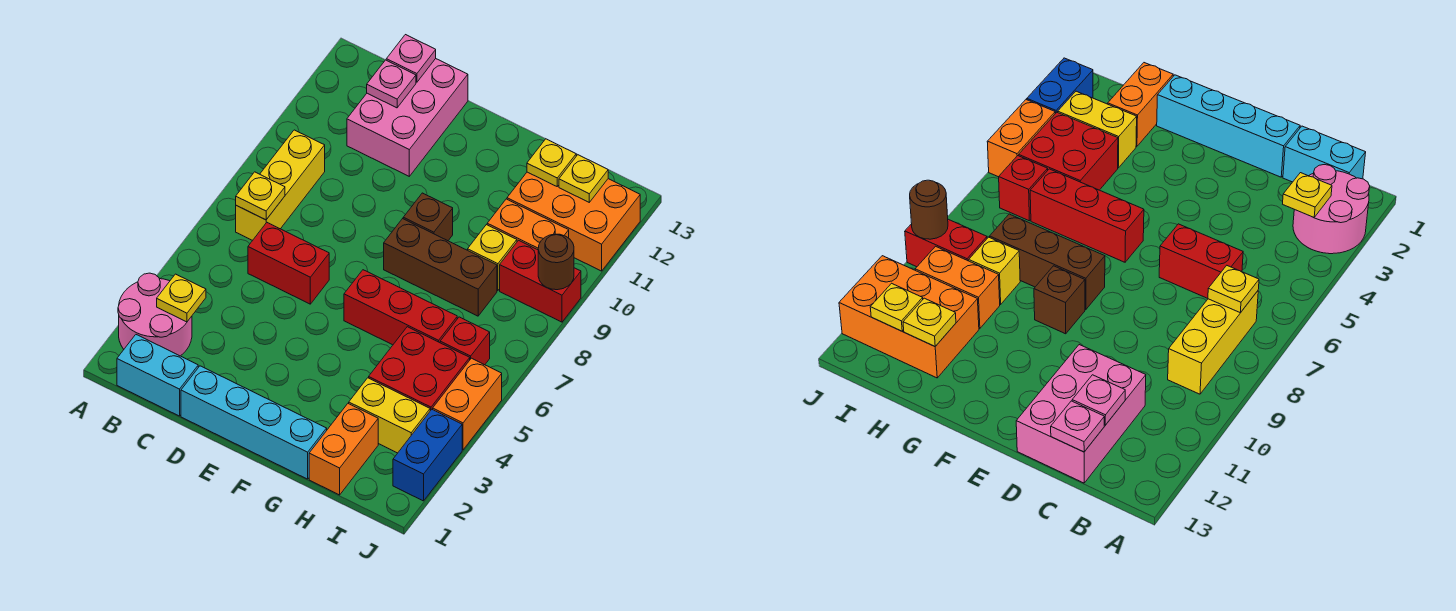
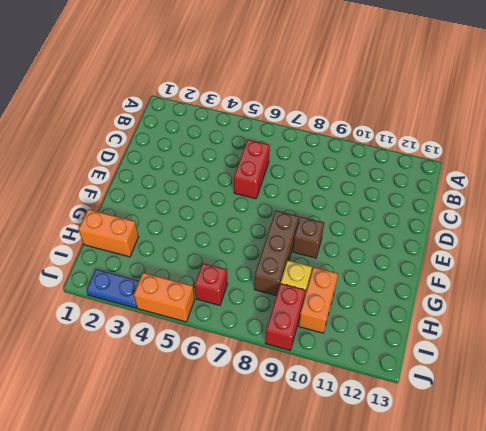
blue 1x2 plate [86,269,139,308] -> blue 1x2 brick [393,409,462,501]
none -> pink 2x2 round brick [118,273,192,356]
none -> cyan 1x2 brick [117,335,198,416]
none -> yellow 1x3 brick [236,130,325,241]

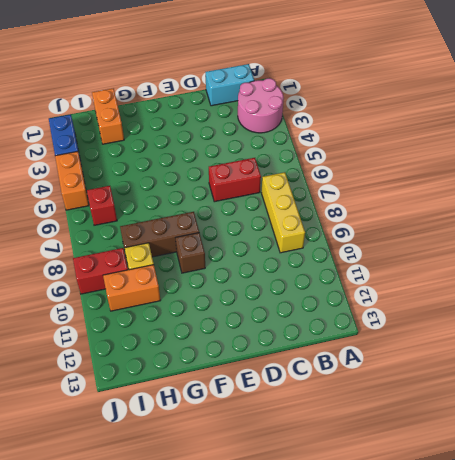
none -> pink 2x3 brick [347,59,468,176]
none -> cyan 1x4 brick [181,366,327,479]
none -> red 1x3 brick [344,270,457,345]

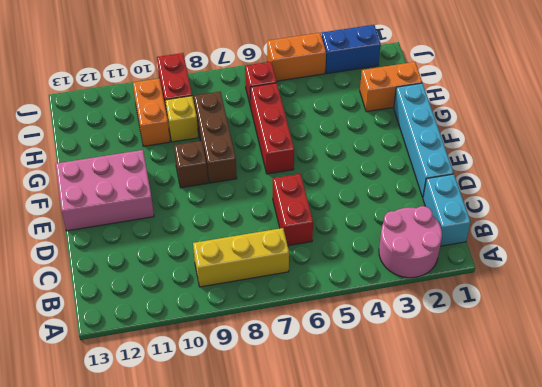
pink 2x3 brick [56,150,154,231] -> pink 2x3 brick moved to [347,59,468,176]
none -> yellow 1x2 brick [349,378,430,453]
none -> red 2x2 brick [369,327,470,411]
none -> orange 2x3 brick [507,172,640,271]

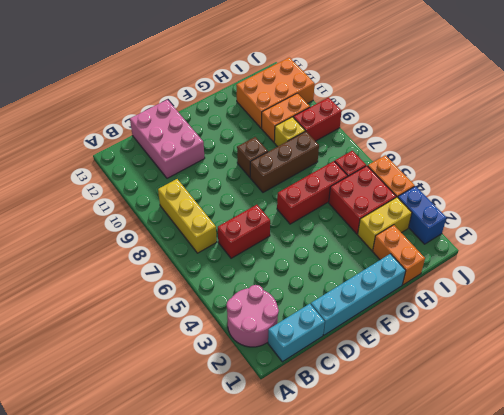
none -> yellow 1x1 plate [157,274,206,322]
none -> yellow 1x1 plate [236,172,285,220]
none -> pink 1x1 plate [367,60,416,108]

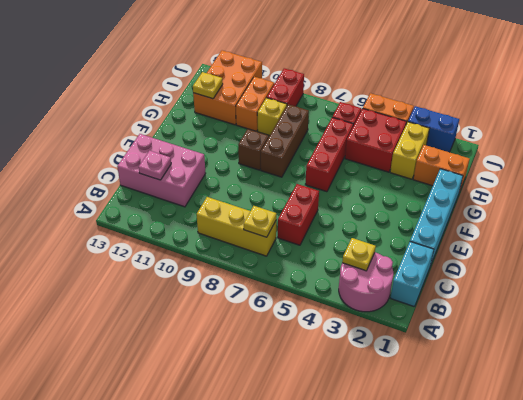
none -> pink 1x1 plate [386,35,436,82]
none -> yellow 1x1 plate [559,155,608,202]
none -> brown 1x1 round brick [538,234,574,290]

